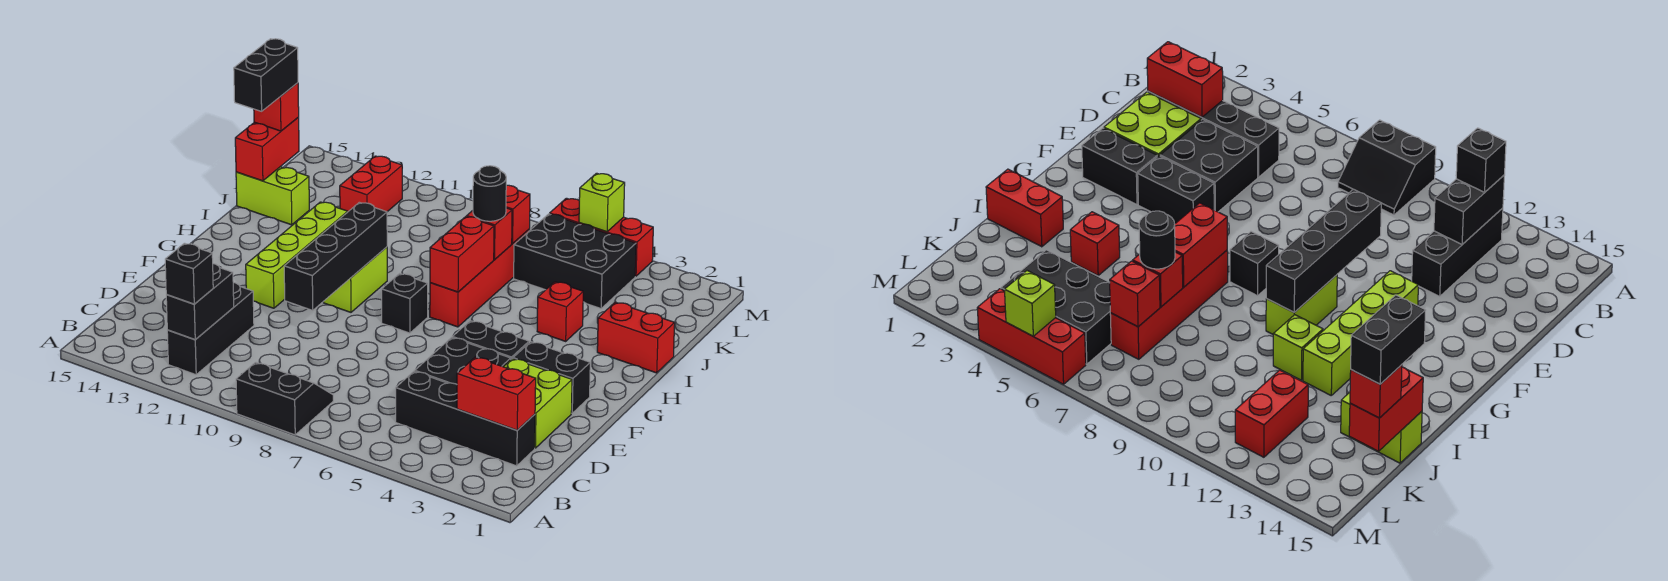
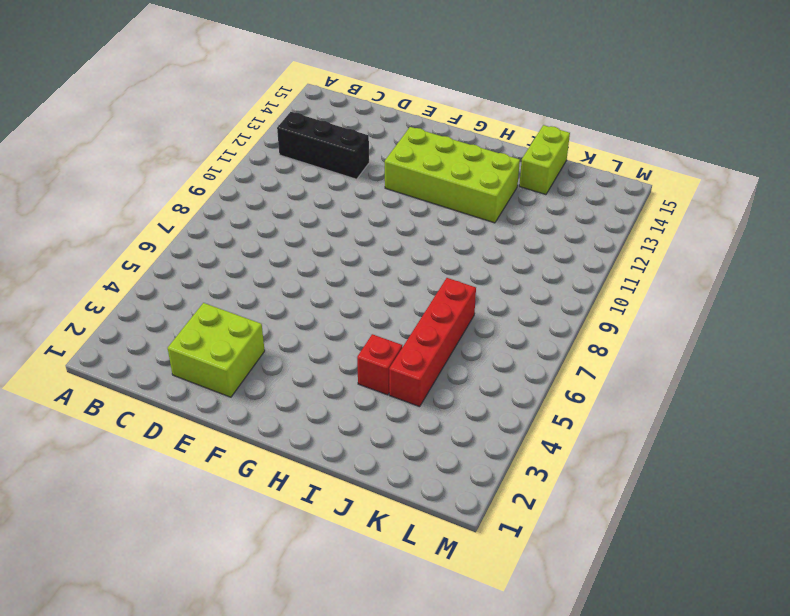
lime 2x4 brick [385,127,520,223] -> lime 1x4 brick [246,202,348,308]
red 1x4 brick [389,278,476,407] -> red 1x4 brick turned to [430,229,530,327]
none -> black 2x2 slope [236,362,333,435]
none -> black 1x4 brick [396,371,535,466]
none -> black 2x2 brick [415,337,511,384]
none -> black 1x2 brick [513,342,590,413]

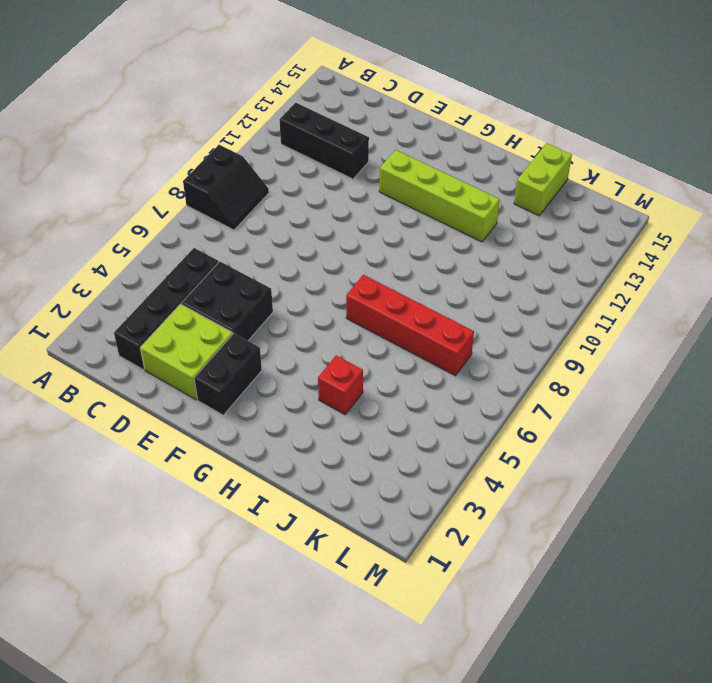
none -> black 1x2 brick [452,321,529,359]
none -> black 1x1 brick [382,274,428,333]
none -> lime 1x2 brick [323,247,387,312]
none -> red 1x2 brick [597,302,675,373]

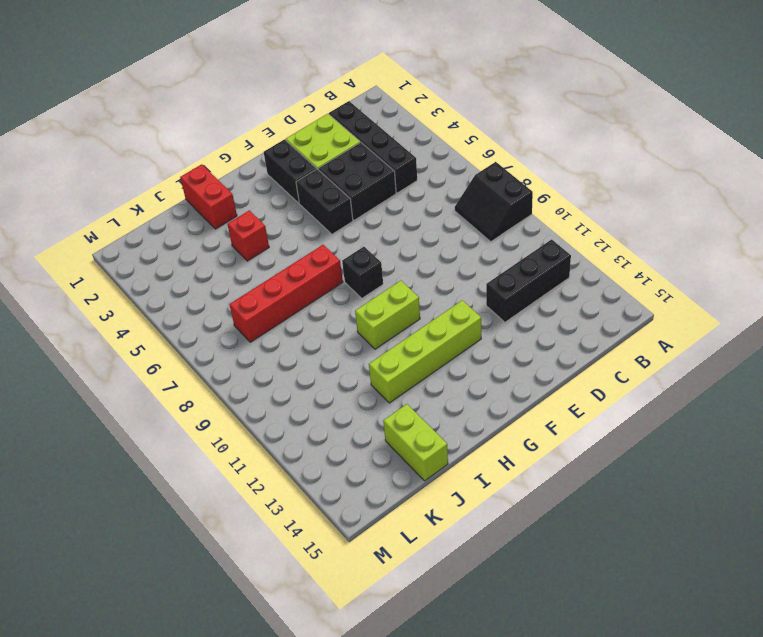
none -> lime 1x1 brick [1273,315,1323,380]
none -> black 2x3 brick [514,214,636,309]
none -> red 1x2 brick [340,156,402,212]
none -> red 1x3 brick [550,198,653,276]

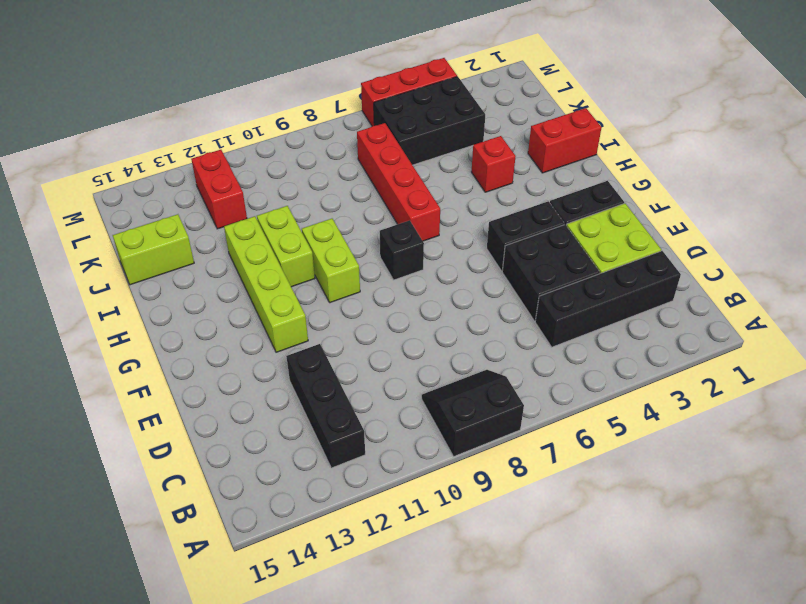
lime 1x2 brick [257,206,315,287] -> lime 1x1 brick [1273,315,1323,380]
none -> black 1x2 brick [166,264,234,340]
none -> red 1x2 brick [457,357,536,430]
none -> black 1x4 brick [284,202,387,310]
none -> red 1x2 brick [430,216,494,292]

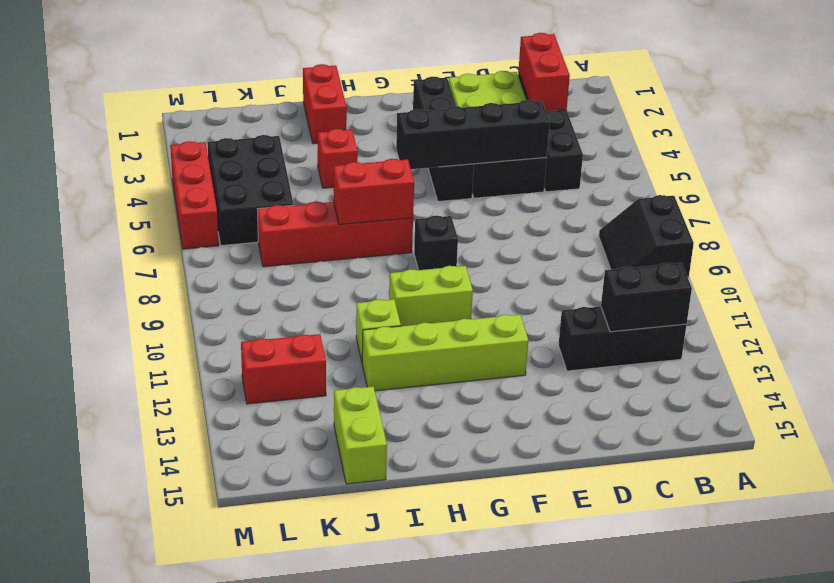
black 1x4 brick [396,100,550,169] -> black 1x4 brick moved to [284,202,387,310]
none -> red 1x1 brick [467,208,512,260]
none -> red 1x2 brick [235,118,299,181]
none -> red 1x1 brick [506,185,530,244]
none -> lime 1x1 brick [579,173,625,232]

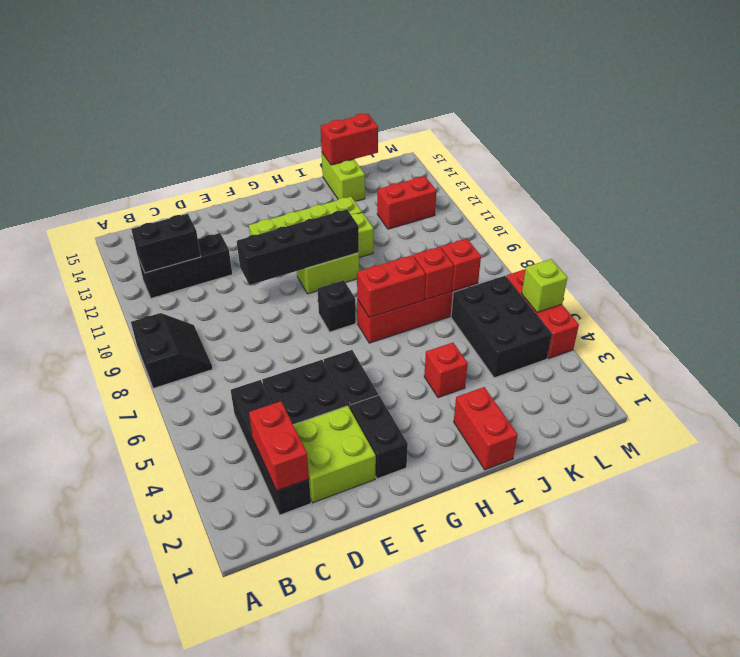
none -> black 1x1 brick [165,243,213,304]
none -> black 1x1 round brick [473,166,506,221]
none -> red 1x1 brick [254,83,299,131]
none -> black 1x2 brick [234,39,298,111]

